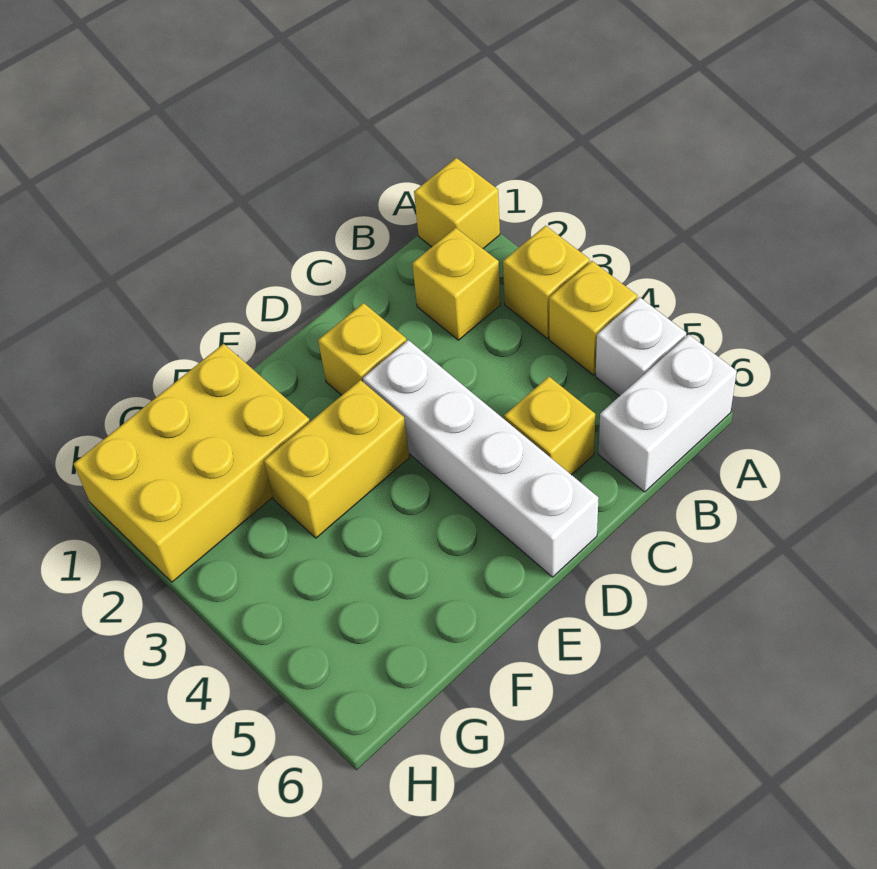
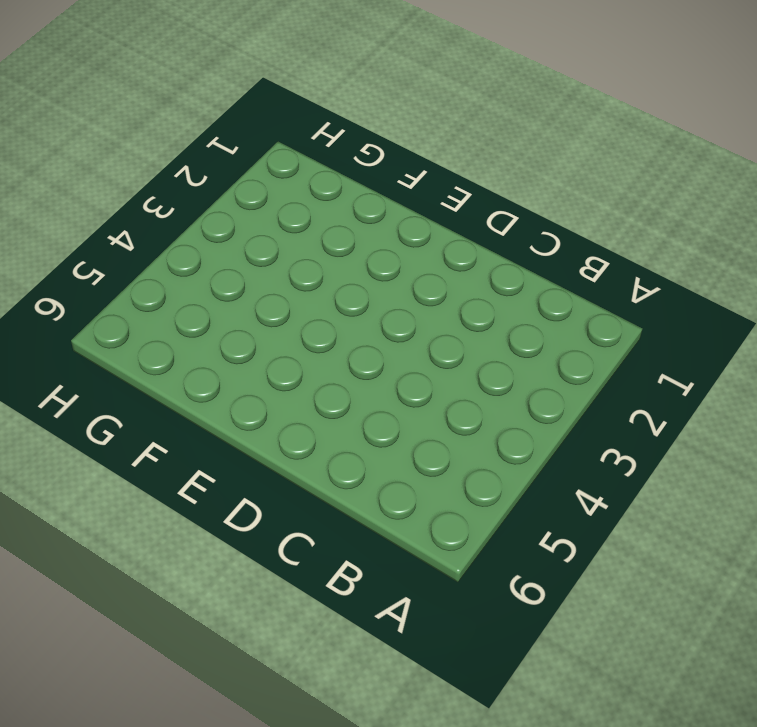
none -> yellow 1x1 brick [414,158,500,248]
none -> yellow 1x1 brick [503,226,590,338]

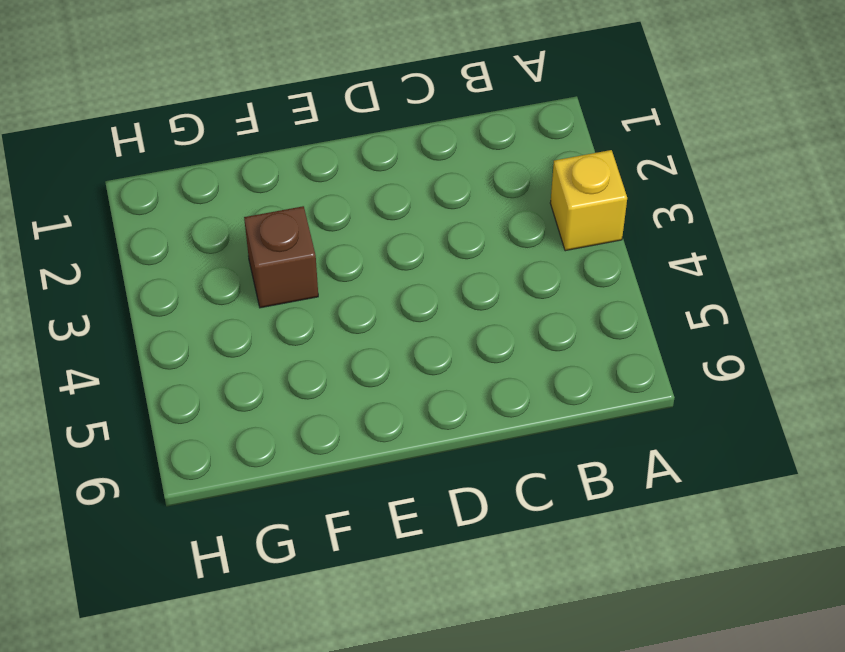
brown 1x1 brick [244,206,318,308] -> yellow 1x2 brick [264,380,409,538]
none -> yellow 1x1 brick [414,158,500,248]
none -> yellow 1x1 brick [549,261,637,375]

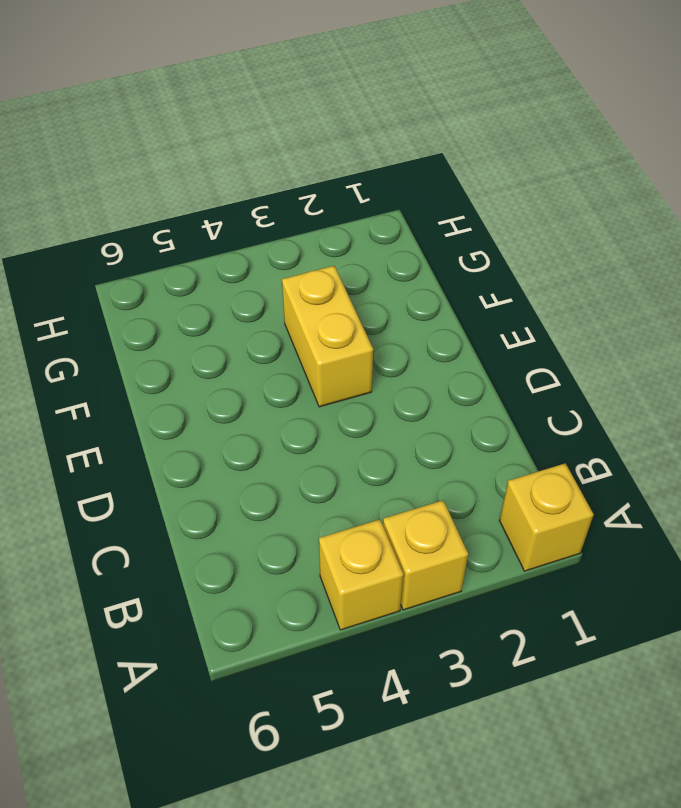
none -> white 1x1 brick [596,297,686,396]
none -> white 1x2 brick [598,335,737,492]

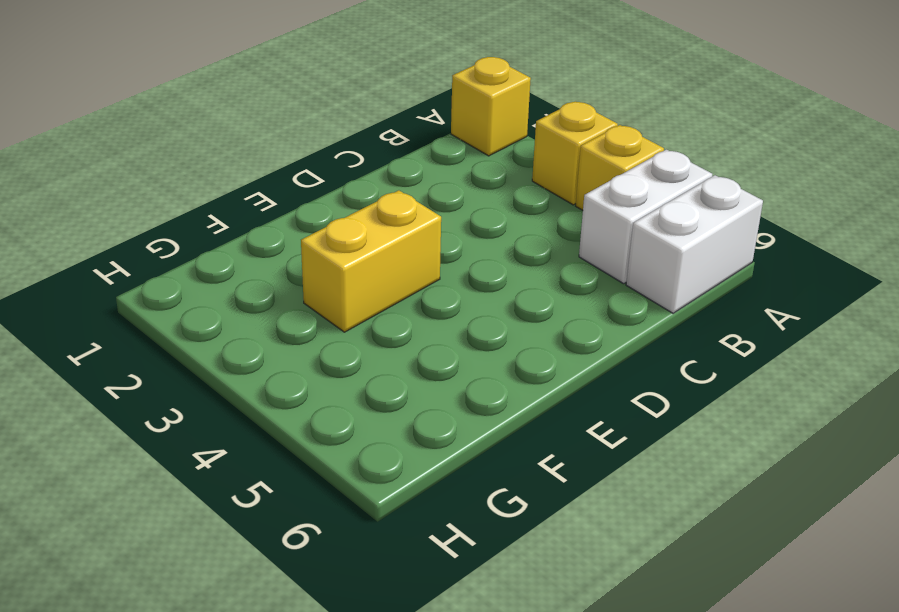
white 1x2 brick [579,150,712,284] -> white 1x1 brick [596,297,686,396]
none -> yellow 1x1 brick [412,228,500,340]
none -> yellow 1x1 brick [504,377,595,475]

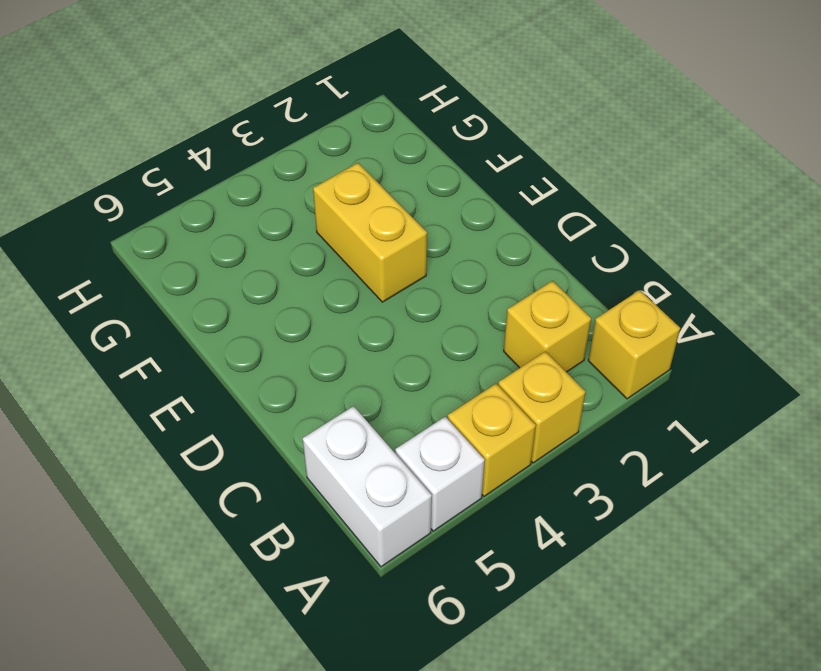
none -> yellow 1x1 brick [504,377,595,475]
none -> yellow 1x1 brick [318,303,406,395]

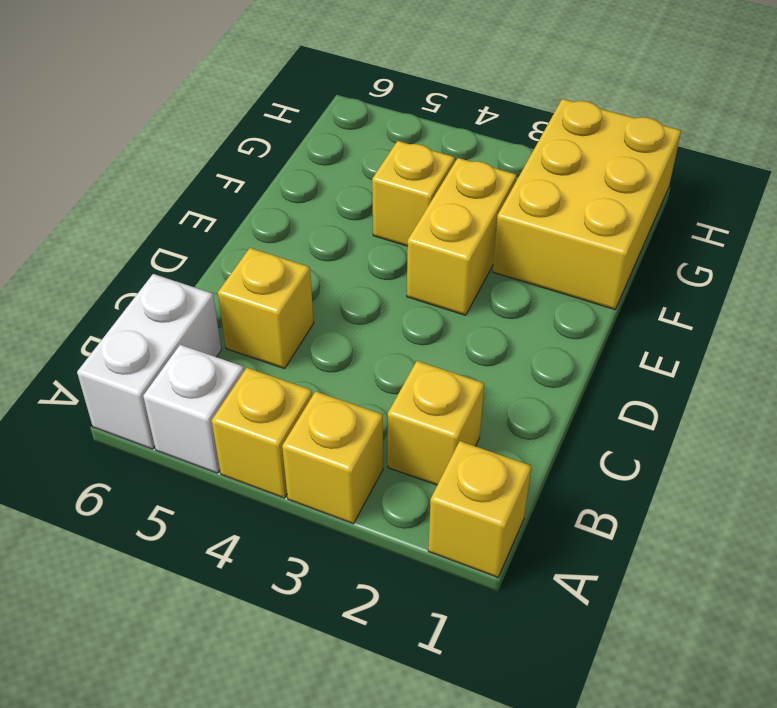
yellow 1x1 brick [372,141,455,246] -> yellow 1x1 brick moved to [318,303,406,395]
none -> white 1x4 brick [363,340,598,577]

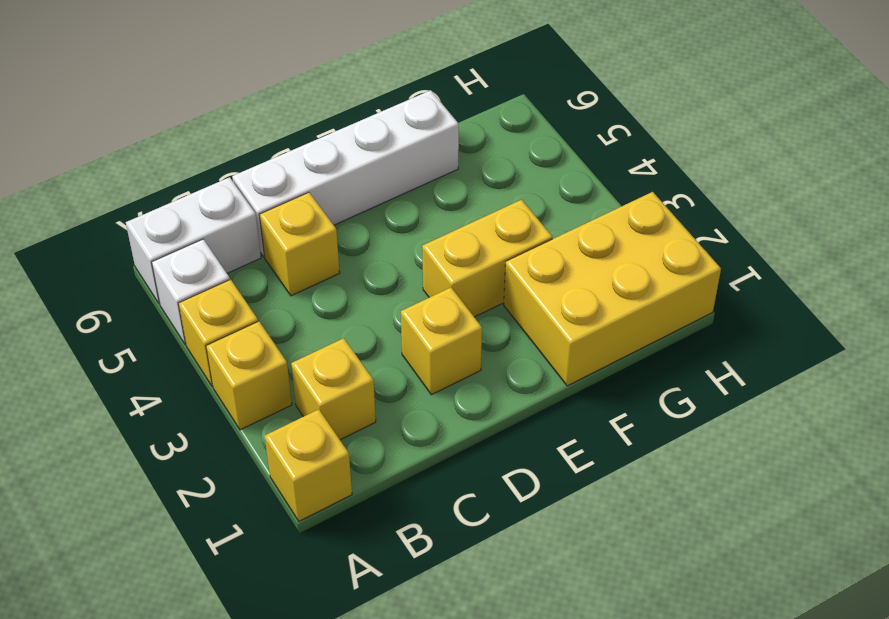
white 1x4 brick [232,90,459,257] -> white 1x4 brick turned to [363,340,598,577]

